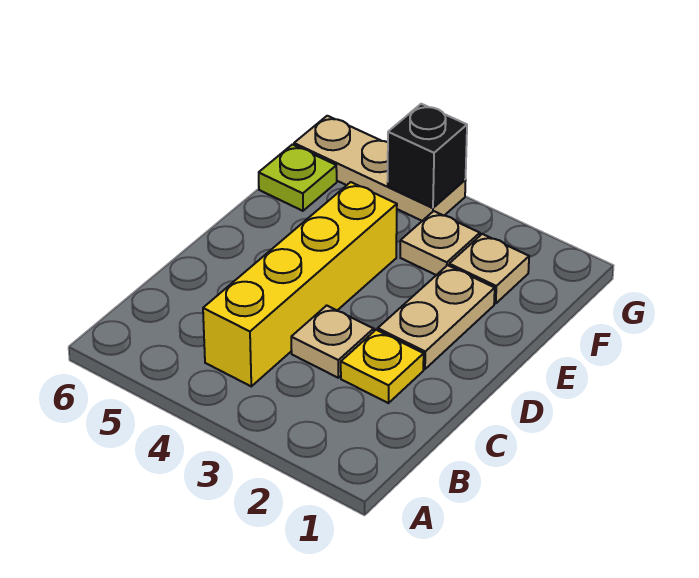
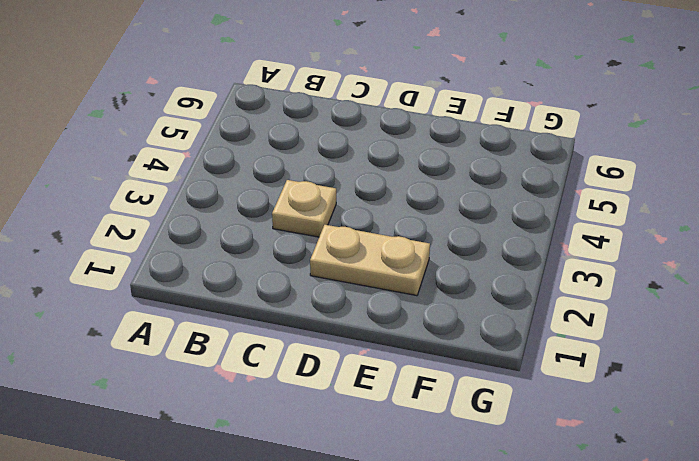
none -> yellow 1x4 brick [203,182,397,386]
none -> yellow 1x1 plate [341,330,424,403]

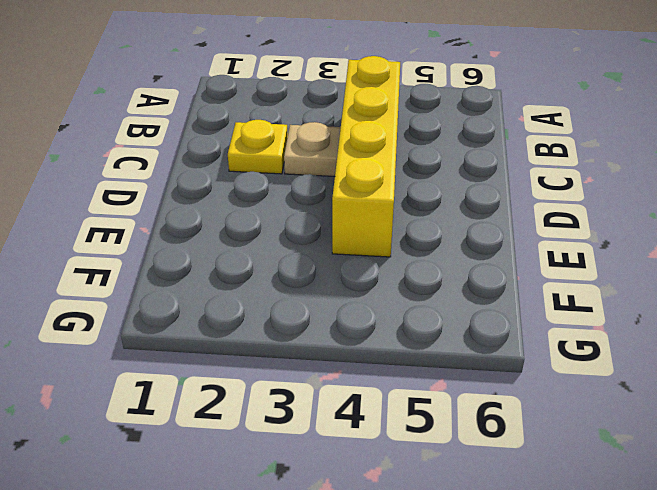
none -> tan 1x2 plate [378,265,495,369]
none -> tan 1x1 plate [449,234,529,304]

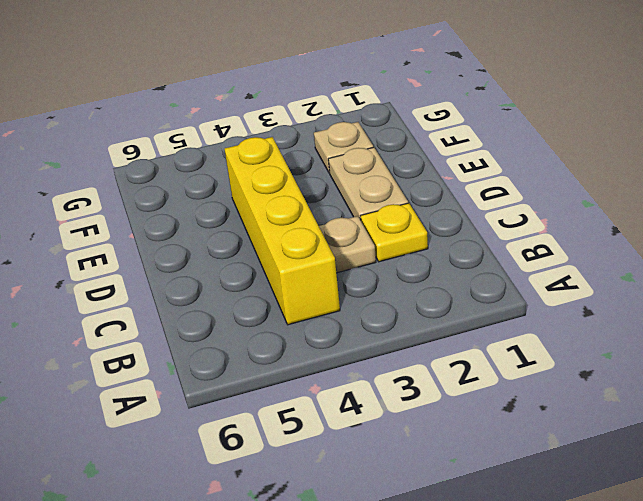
none -> tan 1x1 plate [400,211,480,275]
none -> lime 1x1 plate [259,145,337,211]

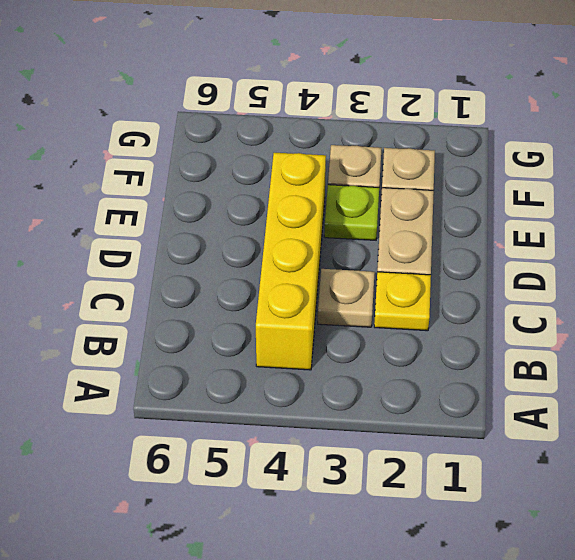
lime 1x1 plate [324,185,379,240] -> lime 1x1 plate moved to [259,145,337,211]
none -> tan 1x3 plate [294,116,466,221]
none -> black 1x1 brick [388,104,467,208]

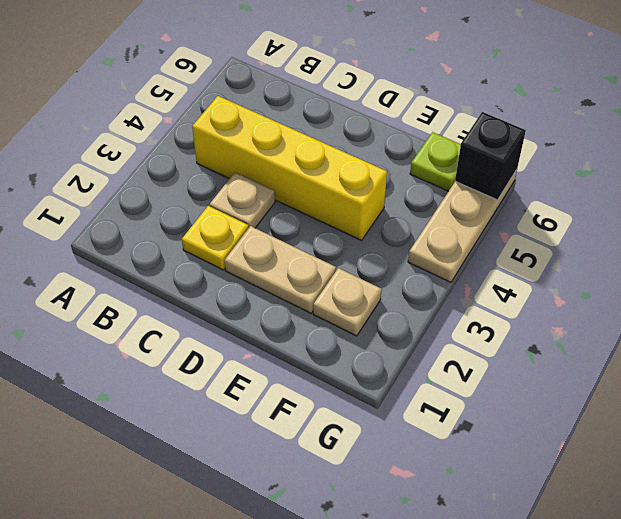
black 1x1 brick [455,112,526,200] -> black 1x1 brick moved to [388,104,467,208]
none -> tan 1x1 plate [400,211,480,275]

